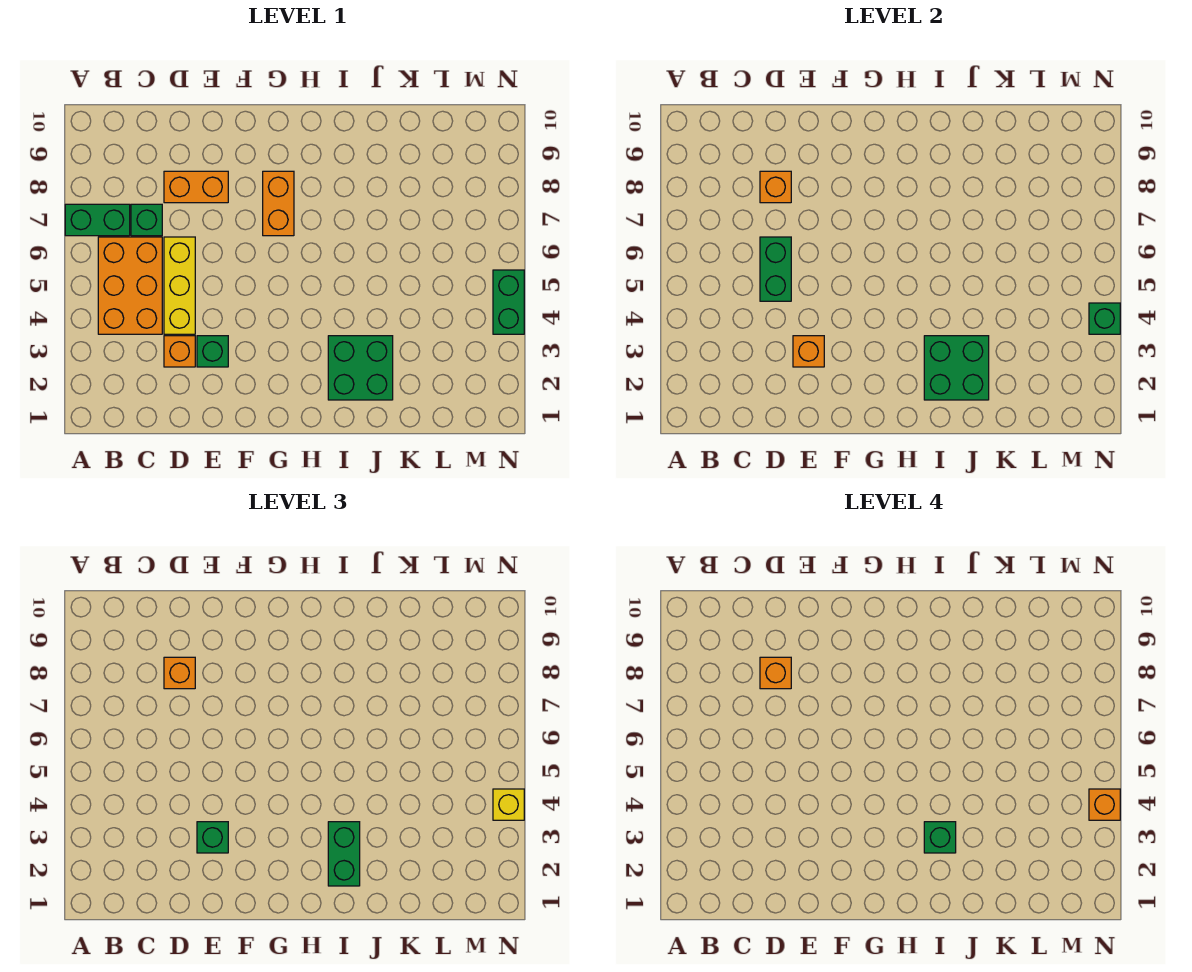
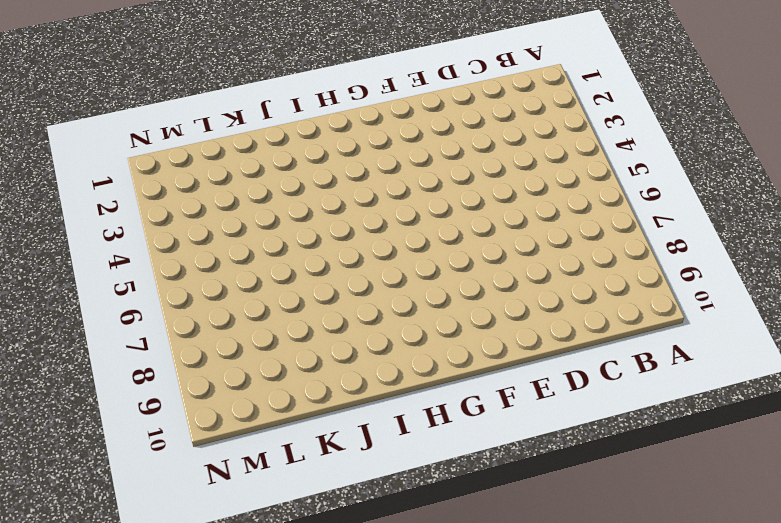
none -> green 1x2 brick [65,204,130,236]
none -> orange 2x3 brick [98,237,162,334]
none -> green 1x1 brick [131,204,162,236]

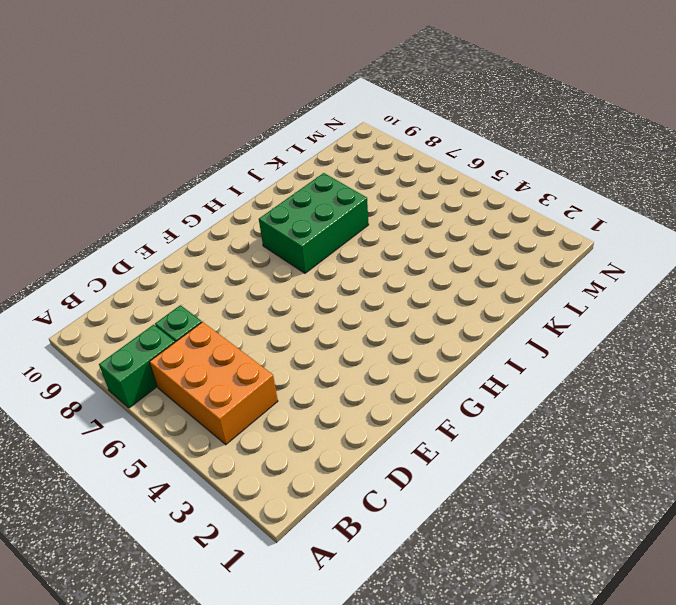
green 2x3 brick [259,173,369,273] -> none
none -> orange 1x1 brick [164,336,195,367]
none -> yellow 1x3 brick [164,237,195,334]
none -> orange 1x2 brick [164,171,228,203]

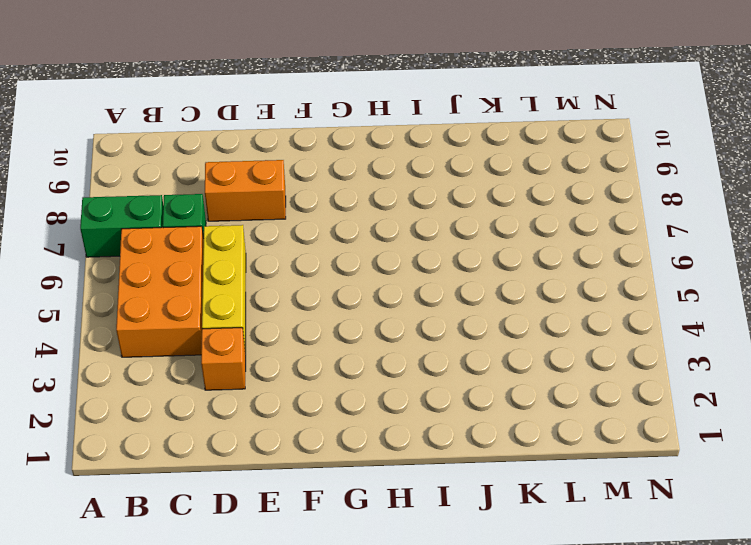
none -> green 1x1 brick [197,336,228,367]
none -> orange 1x2 brick [263,171,294,236]
none -> green 2x2 brick [328,336,393,400]

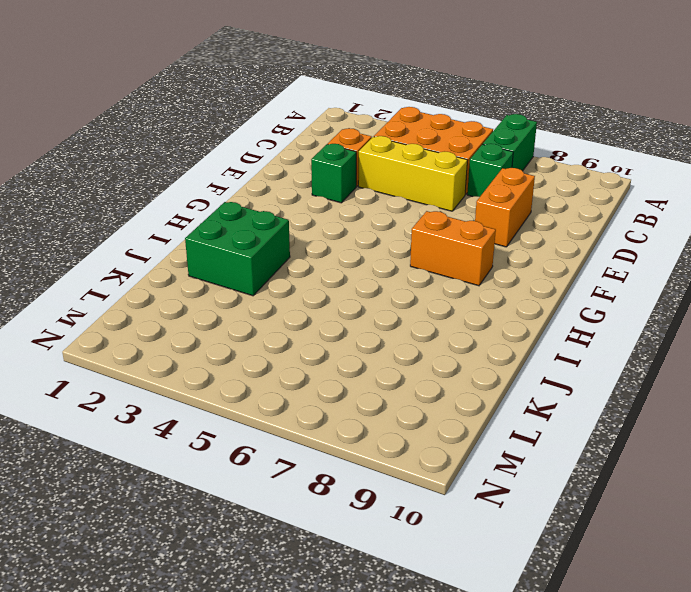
none -> green 1x2 brick [493,270,524,334]
none -> green 1x2 brick [760,237,791,301]
none -> orange 1x1 brick [760,171,791,203]

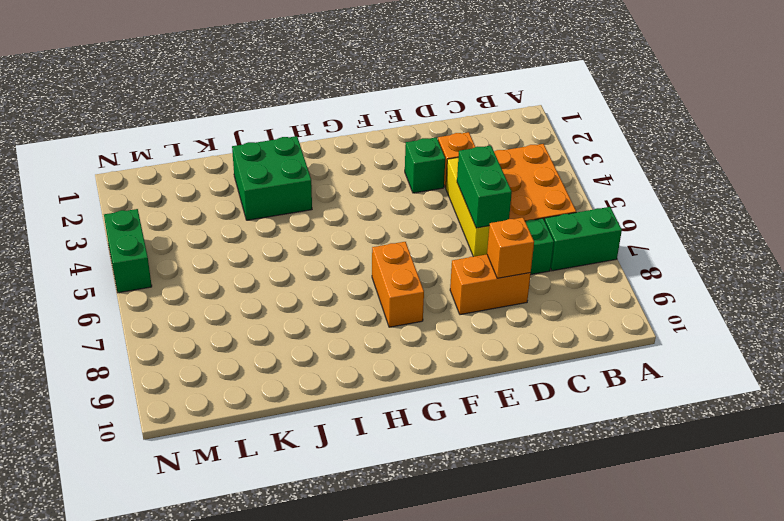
none -> orange 1x1 brick [793,336,824,367]
none -> green 2x2 brick [924,336,989,400]
none -> green 1x1 brick [1089,303,1120,334]

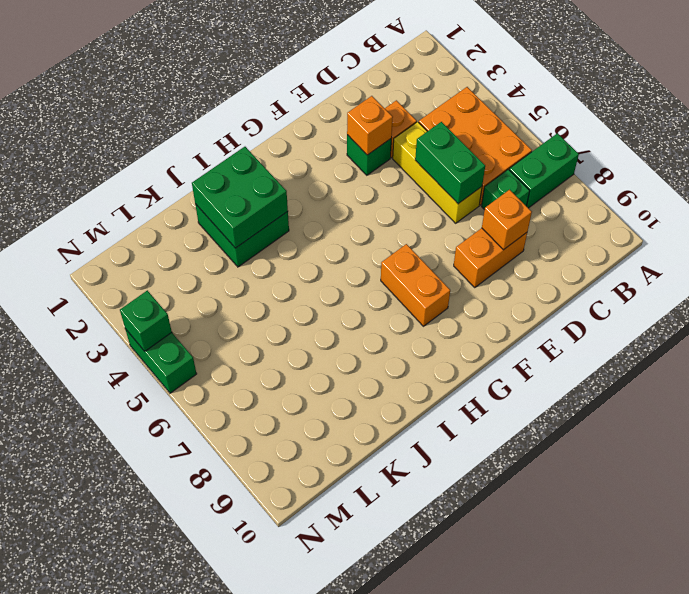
none -> orange 1x1 brick [164,657,195,689]
none -> green 1x1 brick [197,822,228,853]
none -> green 1x2 brick [328,822,360,886]

